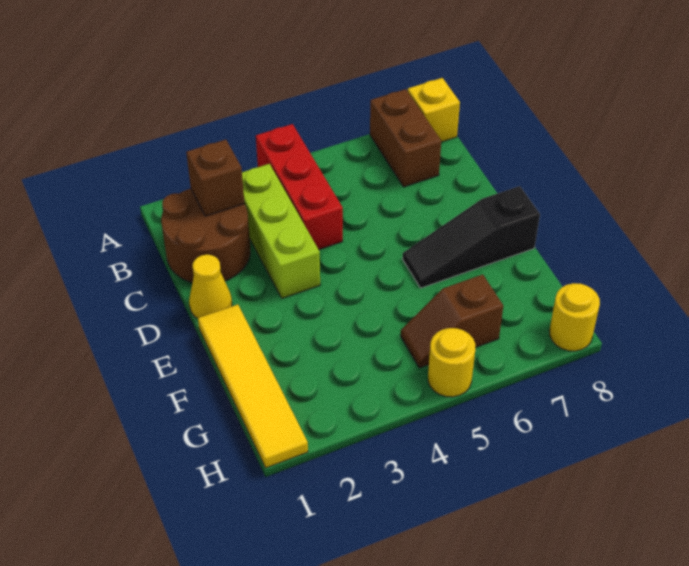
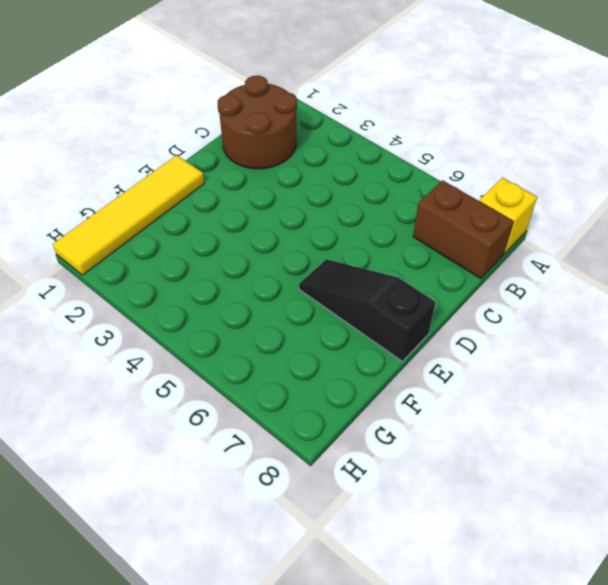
brown 1x2 brick [413,180,514,279] -> brown 1x2 brick turned to [370,89,441,187]
none -> red 1x3 brick [256,124,343,250]
none -> lime 1x3 brick [242,164,320,298]
none -> yellow 1x1 cone [189,255,232,318]

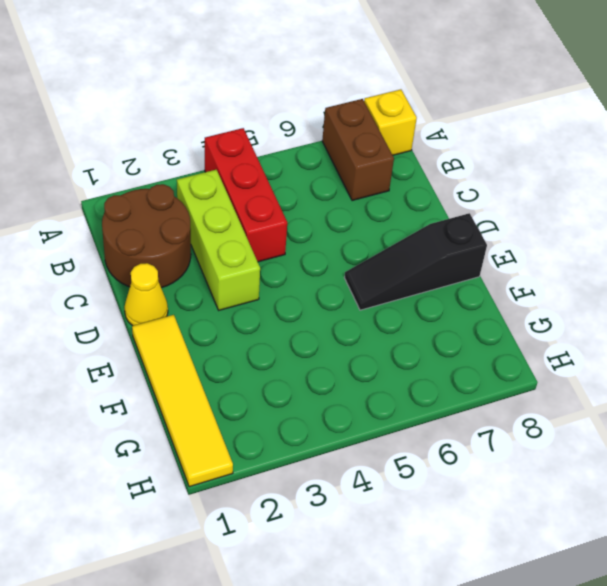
none -> brown 1x2 slope [401,274,503,368]
none -> yellow 1x1 round brick [428,328,475,397]
none -> yellow 1x1 round brick [549,283,600,351]

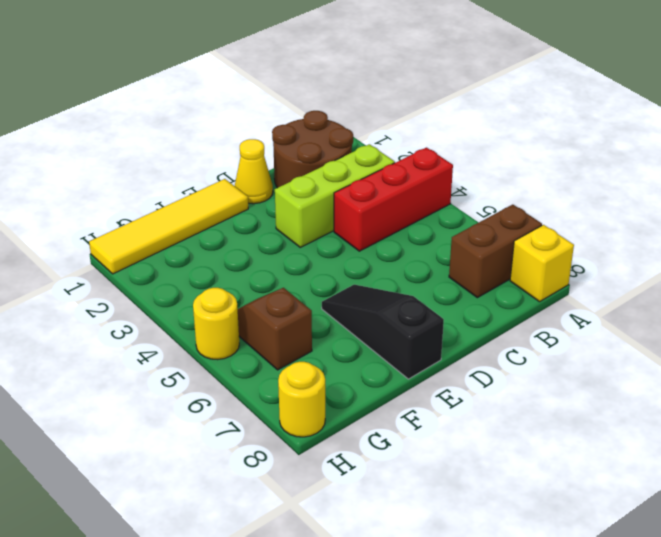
none -> brown 1x1 brick [186,140,244,216]

